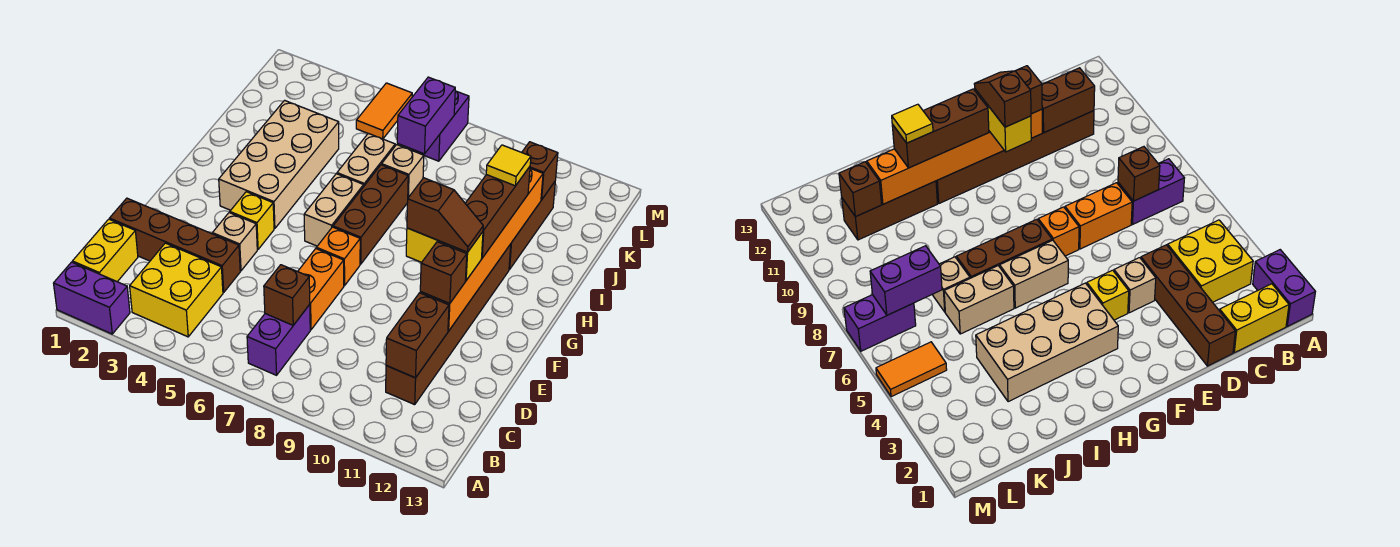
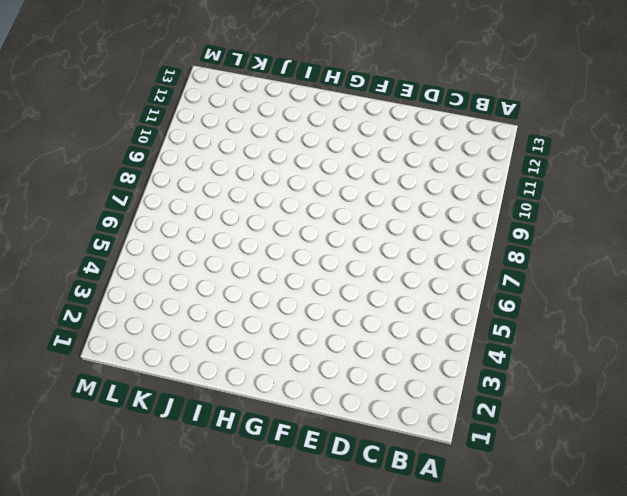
none -> purple 1x2 brick [54,262,130,334]
none -> yellow 1x2 brick [72,219,138,282]
none -> yellow 2x2 brick [130,243,223,337]

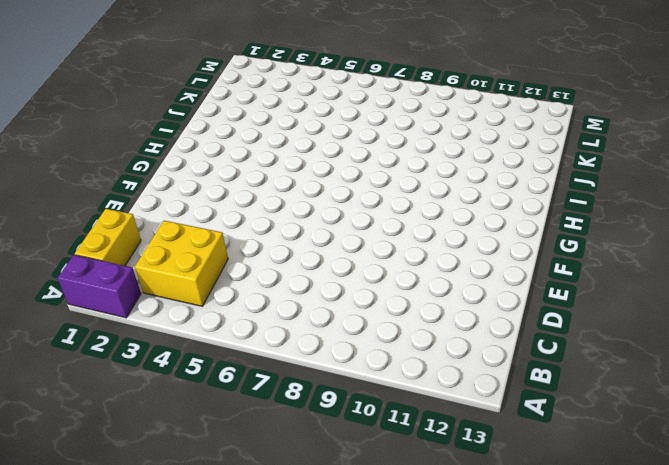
none -> purple 1x2 brick [247,305,310,375]
none -> brown 1x6 brick [386,244,511,405]
none -> brown 1x4 brick [110,198,240,292]

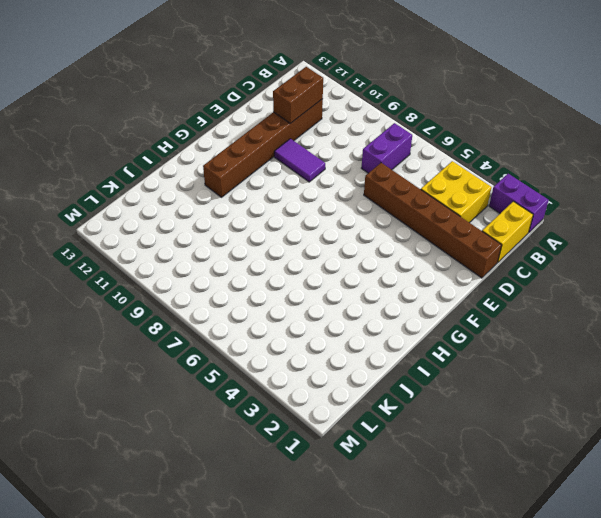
brown 1x6 brick [364,163,502,278] -> brown 1x4 brick [110,198,240,292]
purple 1x2 tile [274,139,325,182] -> none
none -> orange 1x2 brick [298,249,344,330]
none -> tan 1x1 brick [212,213,257,271]
none -> yellow 1x1 brick [230,192,274,249]

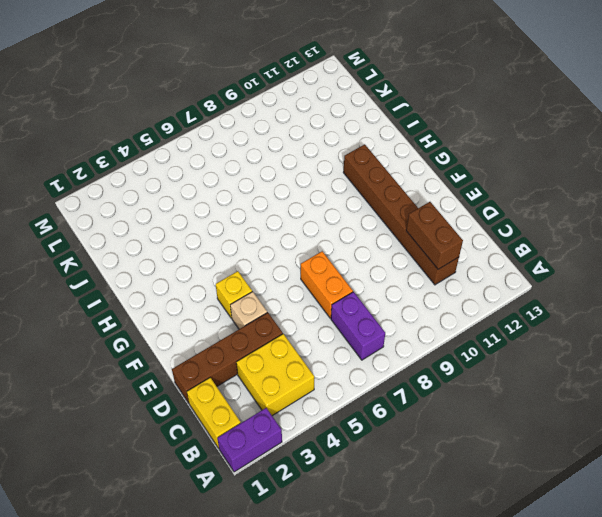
none -> orange 1x1 brick [317,227,360,286]
none -> tan 2x4 brick [219,100,339,229]
none -> tan 1x2 brick [304,174,364,246]

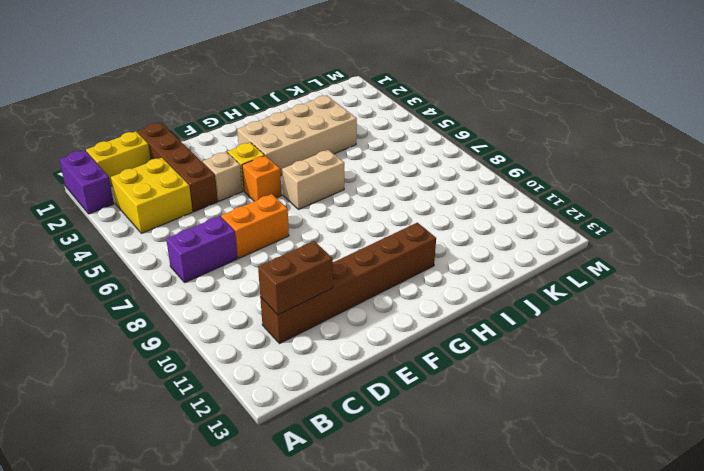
orange 1x1 brick [242,156,282,201] -> orange 1x1 brick moved to [317,227,360,286]
none -> brown 1x3 brick [333,165,408,264]
none -> tan 1x2 brick [337,133,395,186]
none -> brown 1x3 brick [509,182,555,269]

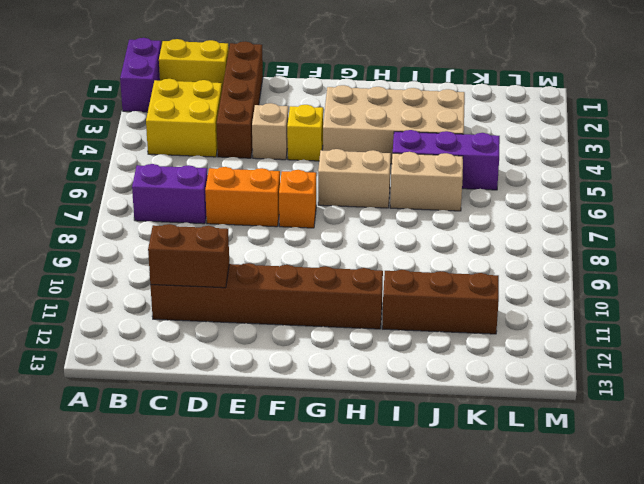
purple 1x3 brick [393,130,500,190] -> none
none -> brown 1x3 brick [333,165,408,264]
none -> tan 1x1 brick [382,145,424,197]
none -> orange 1x2 tile [356,83,412,139]

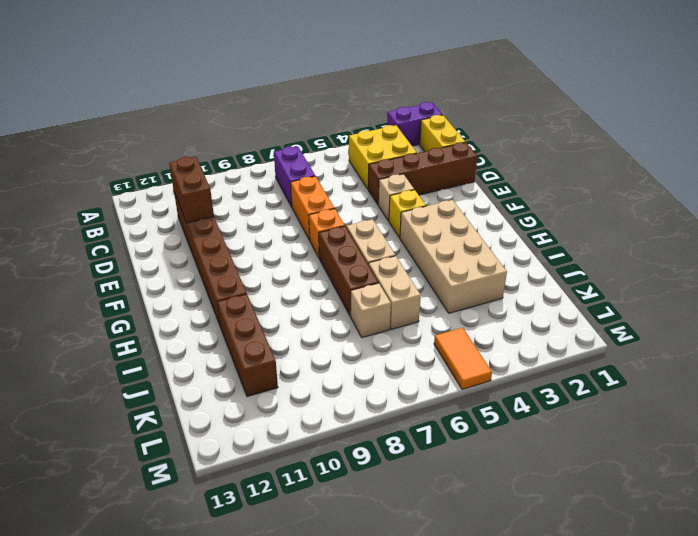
none -> purple 1x2 brick [412,91,469,161]
none -> brown 1x1 brick [264,265,310,325]
none -> orange 1x6 brick [420,168,543,331]

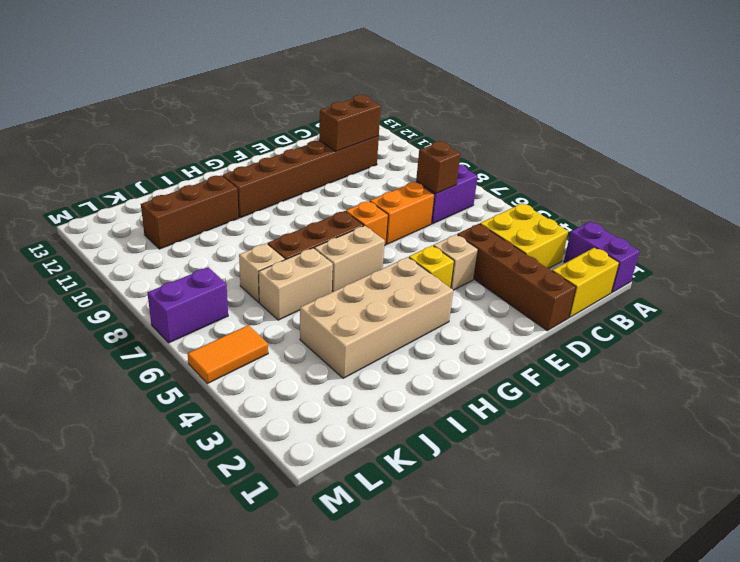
none -> orange 1x6 brick [420,168,543,331]
none -> purple 1x2 brick [397,77,455,154]
none -> brown 1x1 brick [522,142,558,200]

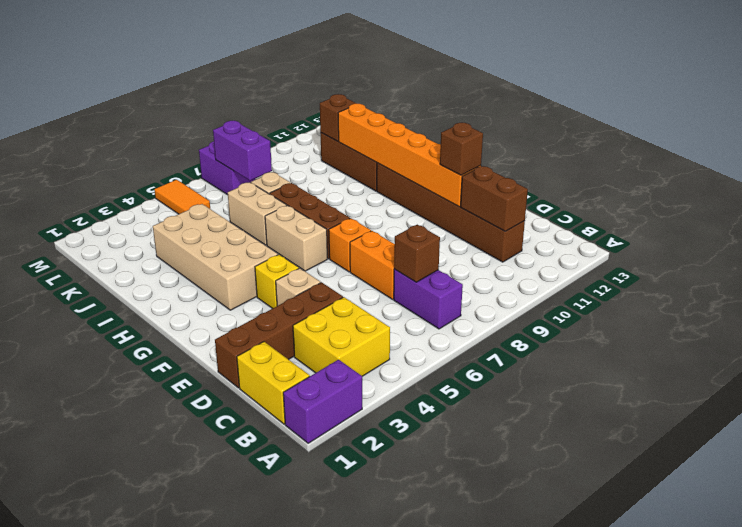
none -> yellow 1x2 brick [406,228,483,280]
none -> brown 1x3 brick [465,167,530,258]
none -> brown 1x2 slope [407,178,483,252]

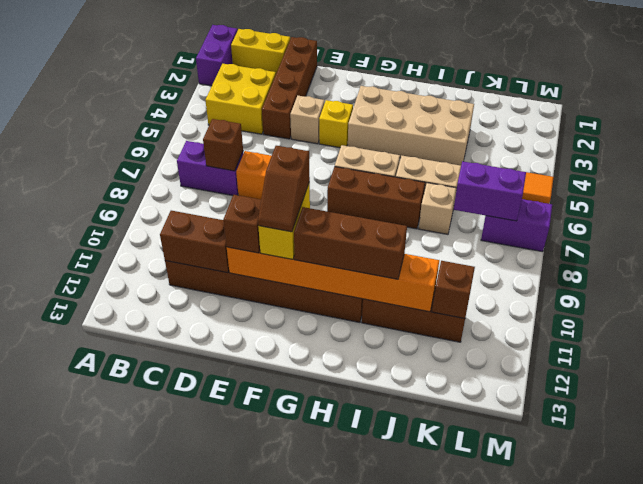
none -> orange 1x1 brick [317,227,360,286]
none -> yellow 1x1 tile [486,145,531,186]

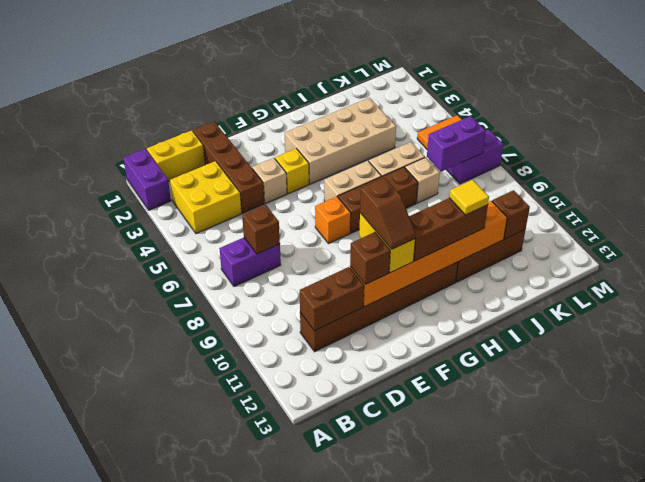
none -> orange 1x2 brick [298,249,344,330]

